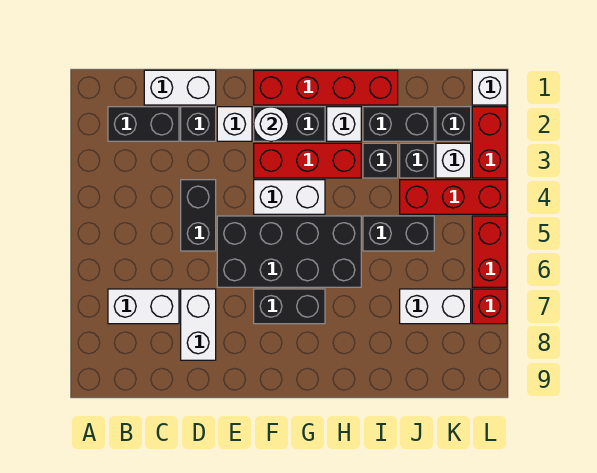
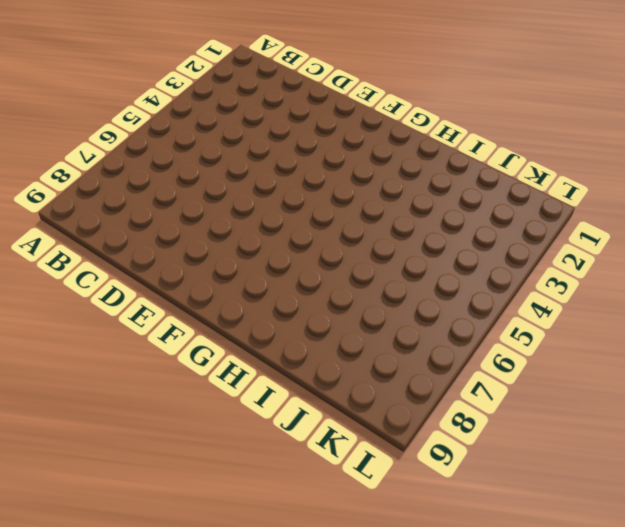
none -> black 1x2 brick [108,107,179,141]
none -> white 1x2 brick [108,289,179,324]
none -> white 1x2 brick [144,70,216,105]

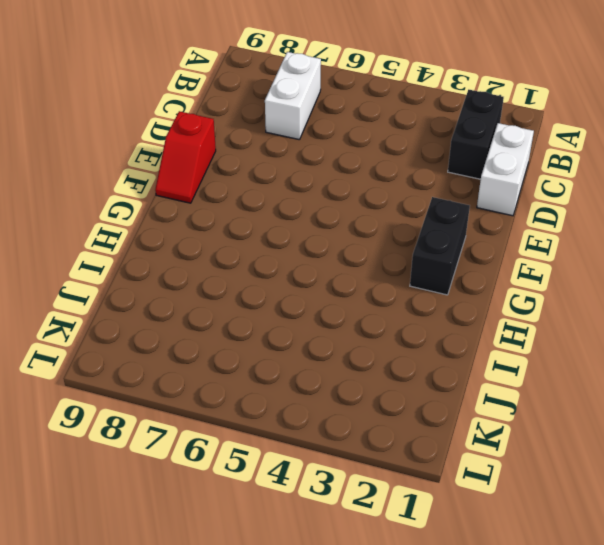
red 1x2 slope [155,111,216,203] -> none
none -> black 1x1 brick [181,107,216,141]
none -> black 1x2 brick [181,180,216,251]
none -> white 1x2 brick [181,289,216,360]

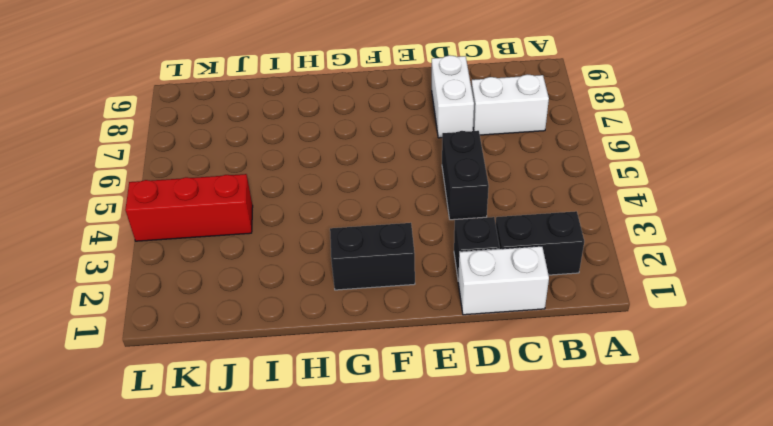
none -> white 1x1 brick [217,107,252,141]
none -> black 2x4 brick [217,216,361,287]
none -> red 1x4 brick [254,70,398,105]

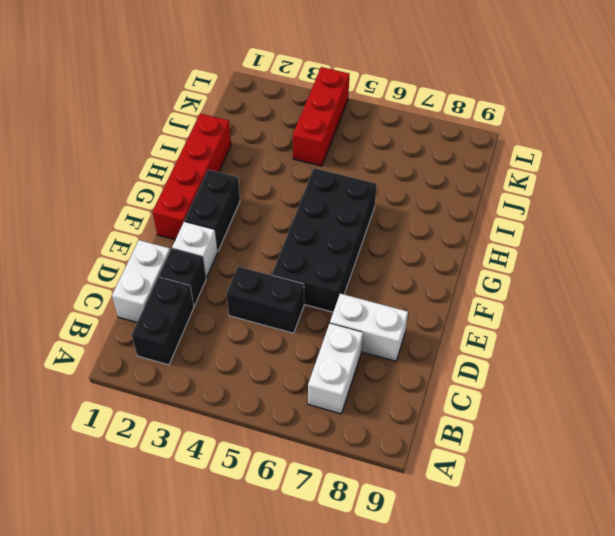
none -> red 1x3 brick [254,143,361,178]
none -> white 1x2 brick [254,180,325,214]
none -> black 1x2 brick [254,289,325,324]

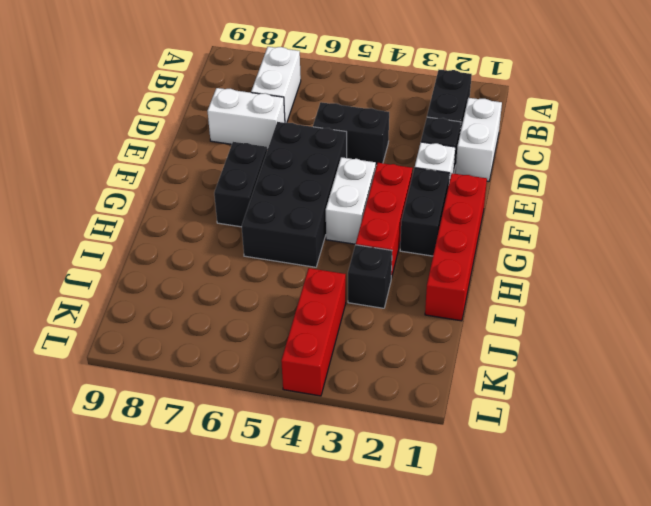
none -> white 1x1 brick [327,107,361,141]
none -> black 1x2 brick [363,107,434,141]
none -> black 1x2 brick [363,216,434,251]

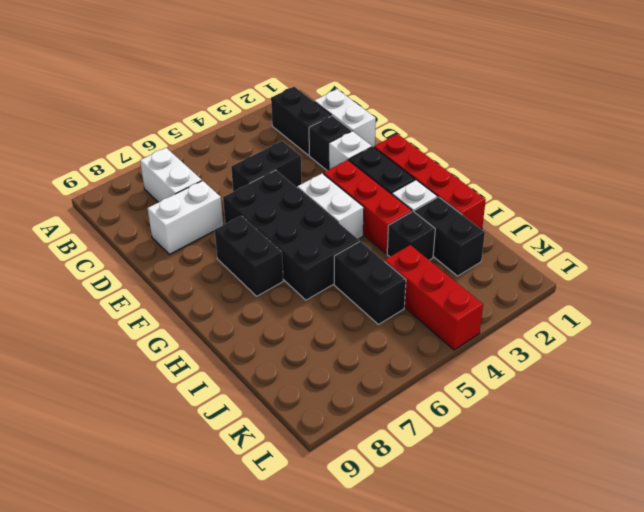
none -> black 1x1 brick [400,143,434,178]
none -> white 1x2 brick [400,289,471,324]
none -> black 1x1 brick [436,107,471,141]

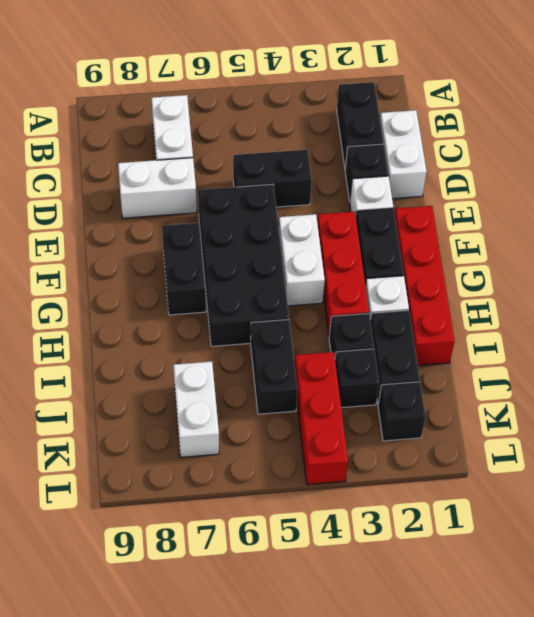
none -> white 1x1 brick [436,143,471,178]
none -> white 1x1 brick [472,70,507,105]
none -> red 1x2 brick [472,107,507,178]

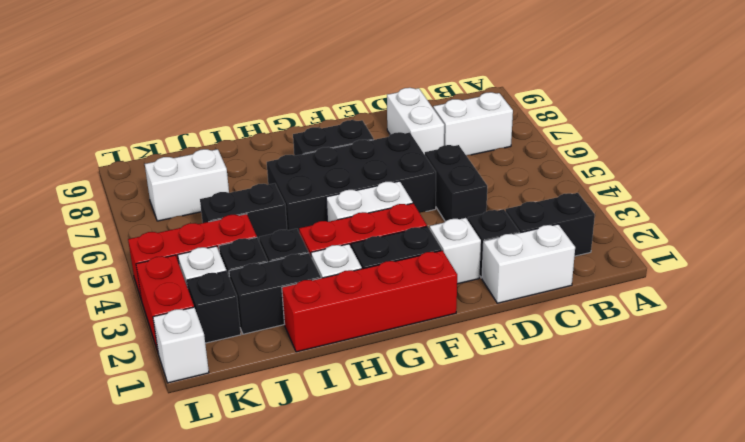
none -> red 1x2 brick [472,216,507,287]
none -> red 1x1 brick [472,289,507,324]
none -> white 1x1 round brick [254,107,288,141]

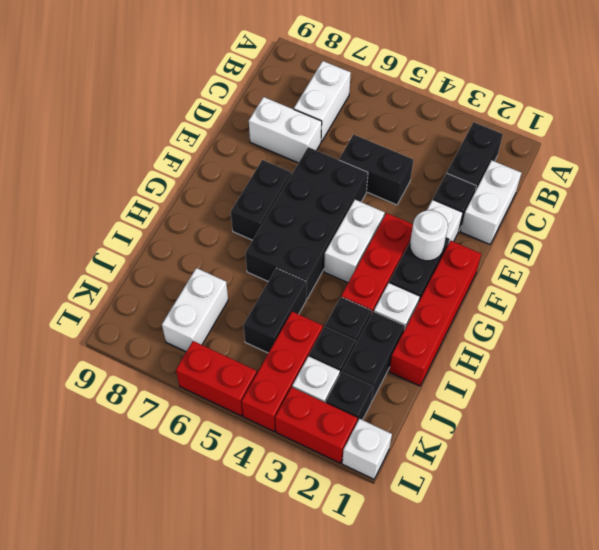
none -> red 1x1 brick [472,289,507,324]

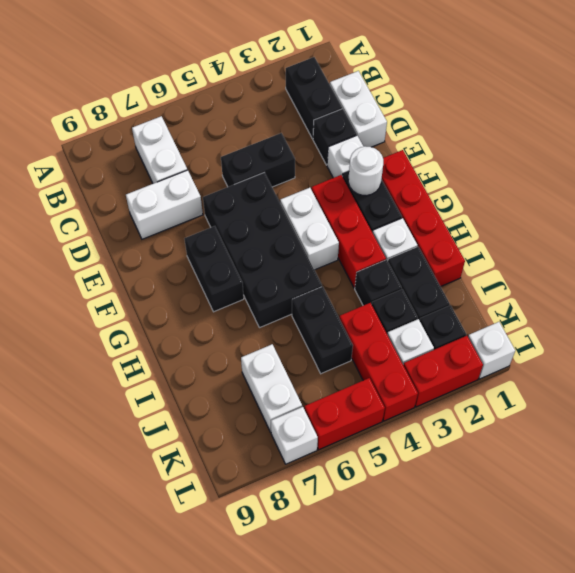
white 1x1 brick [271,407,318,464] -> red 1x1 brick [472,289,507,324]

